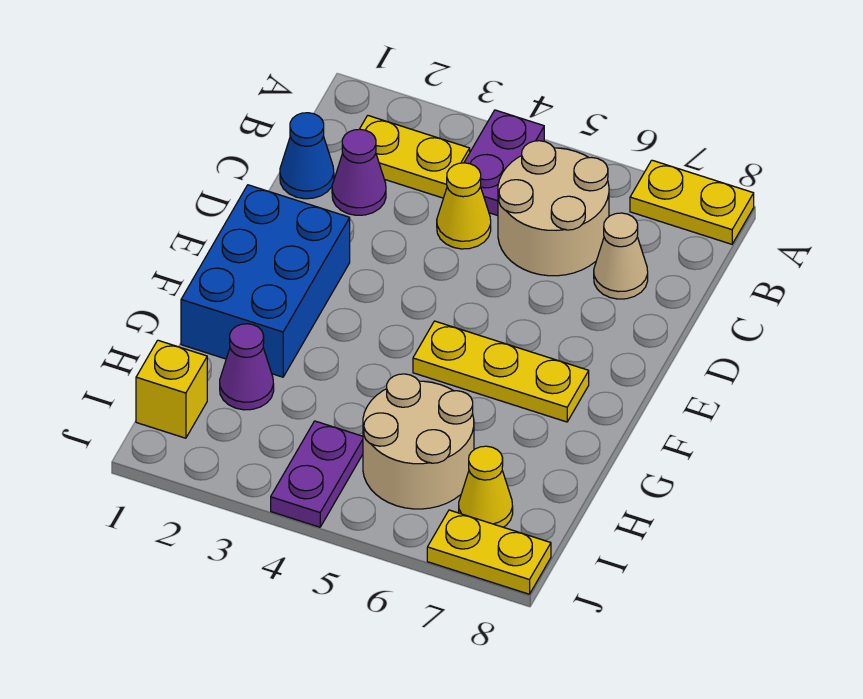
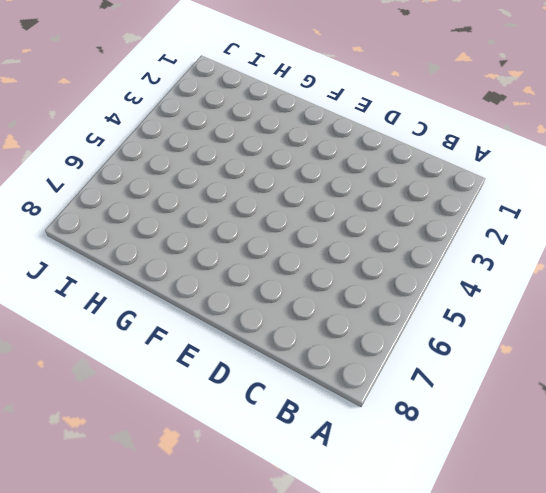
none -> purple 1x2 plate [464,110,544,216]
none -> yellow 1x2 plate [630,160,754,244]
none -> yellow 1x2 plate [360,116,470,198]

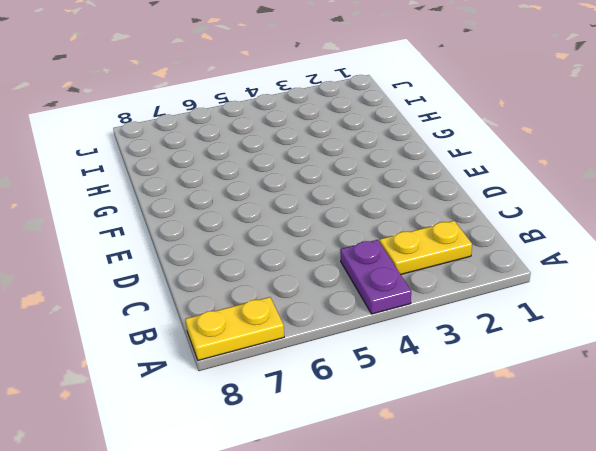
none -> tan 2x2 round brick [498,141,609,276]
none -> blue 1x1 cone [280,113,334,199]
none -> purple 1x1 cone [332,129,386,215]

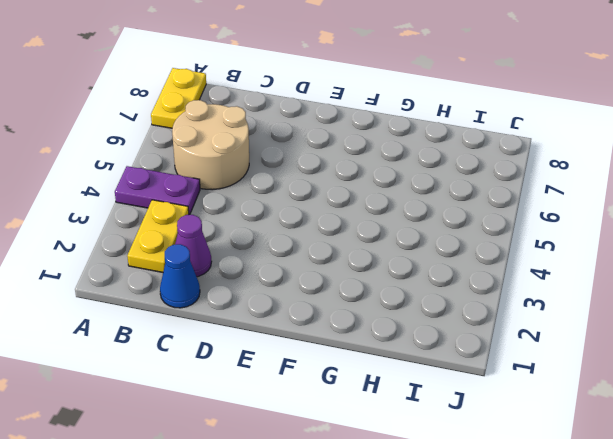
none -> yellow 1x1 cone [437,163,491,249]
none -> tan 1x1 cone [594,213,648,299]
none -> blue 2x3 brick [181,185,350,377]

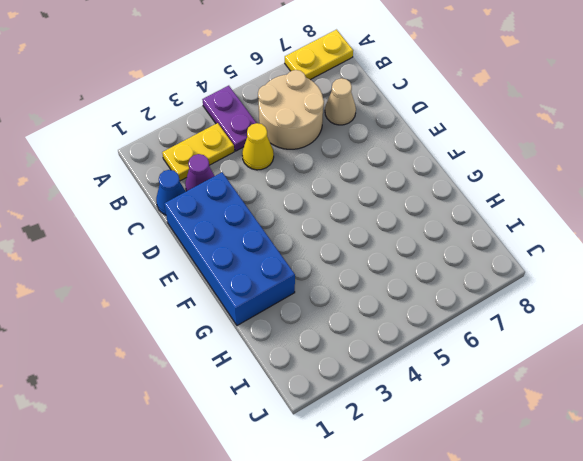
blue 2x4 brick [164,172,295,326] -> blue 2x3 brick [181,185,350,377]
none -> yellow 1x3 plate [413,321,589,422]
none -> purple 1x1 cone [220,324,274,410]
none -> tan 2x2 round brick [363,374,474,509]

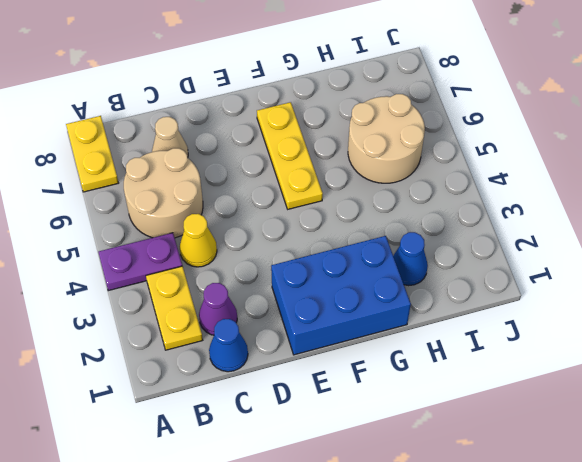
blue 1x1 cone [393,232,428,286] -> purple 1x1 cone [220,324,274,410]
none -> yellow 1x1 brick [136,340,207,438]
none -> purple 1x2 plate [271,421,363,527]
none -> yellow 1x1 cone [459,446,513,527]

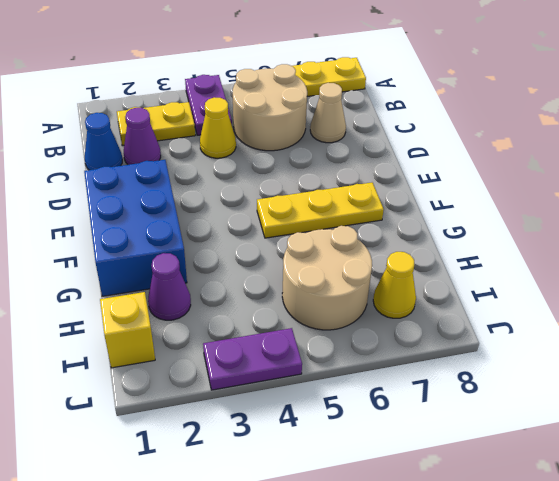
purple 1x2 plate [203,328,302,390] -> purple 1x2 plate turned to [271,421,363,527]
none -> yellow 1x2 plate [427,510,551,594]

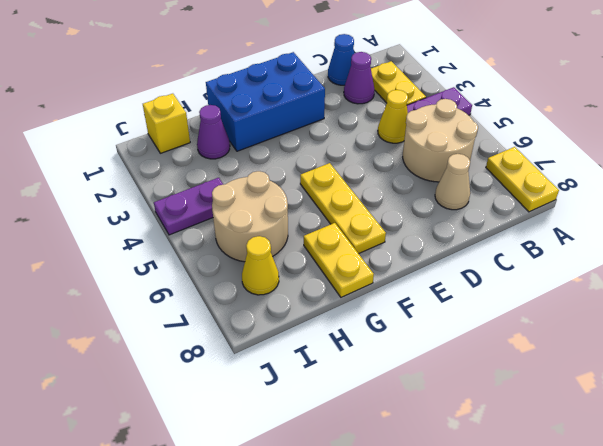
yellow 1x2 plate [304,223,374,297] -> yellow 1x2 plate moved to [427,510,551,594]

